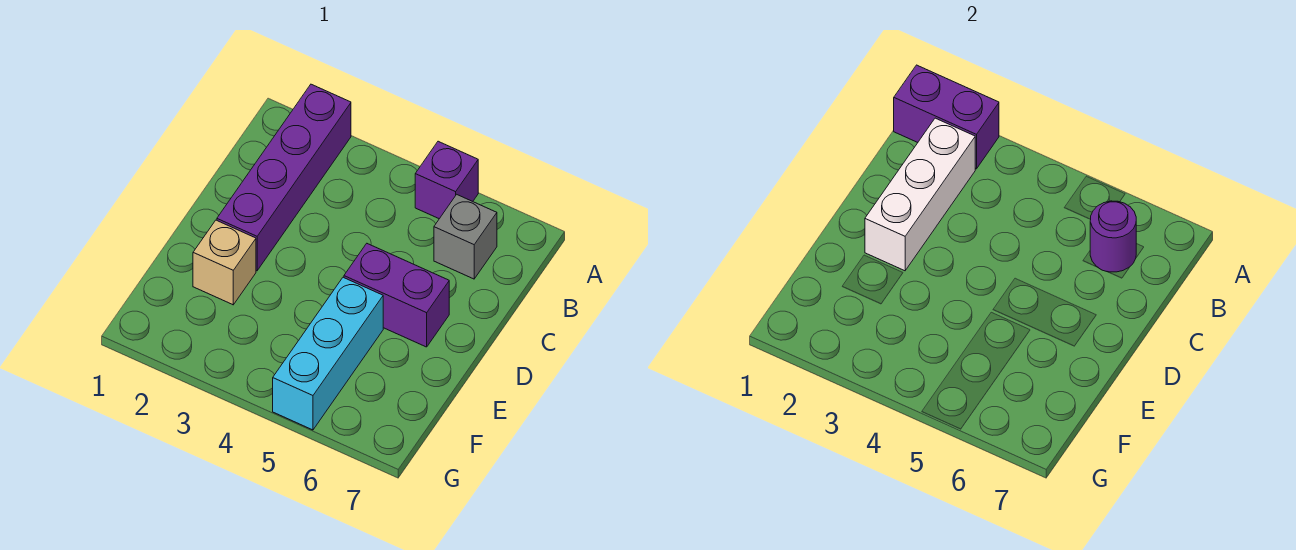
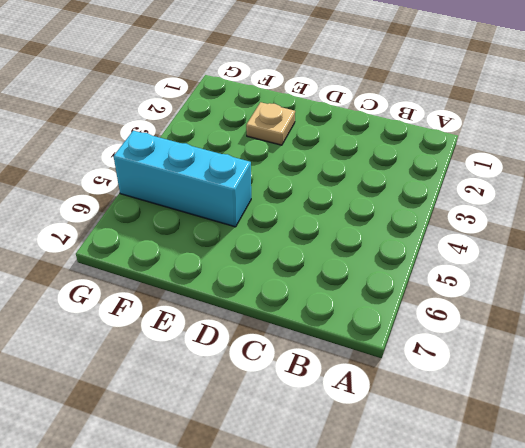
tan 1x1 plate [246,102,295,145] -> tan 1x1 brick [193,220,256,305]
none -> purple 1x4 brick [217,84,351,271]
none -> purple 1x1 brick [415,141,478,219]

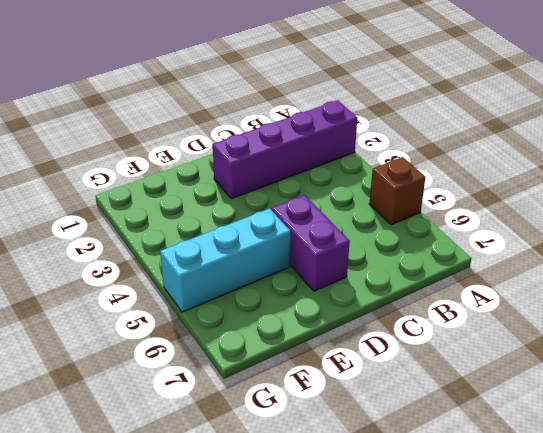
brown 1x1 brick [370,157,425,225] -> purple 1x1 brick [415,141,478,219]
none -> grey 1x1 brick [434,194,497,279]
none -> tan 1x1 brick [193,220,256,305]

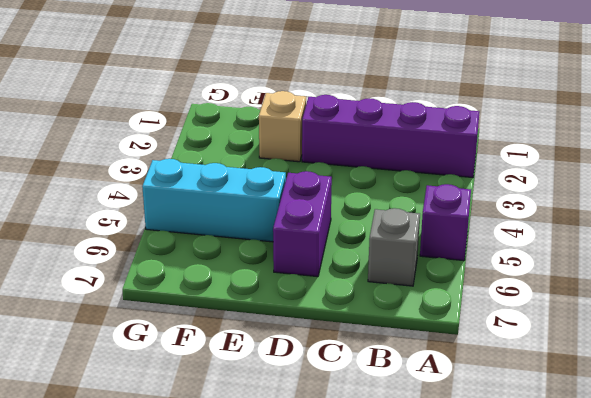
none -> purple 1x2 brick [894,65,999,169]
none -> white 1x3 brick [865,118,976,271]

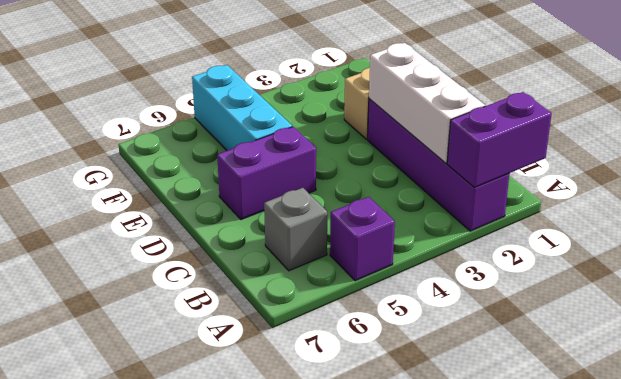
none -> purple 1x1 round brick [1090,201,1136,272]

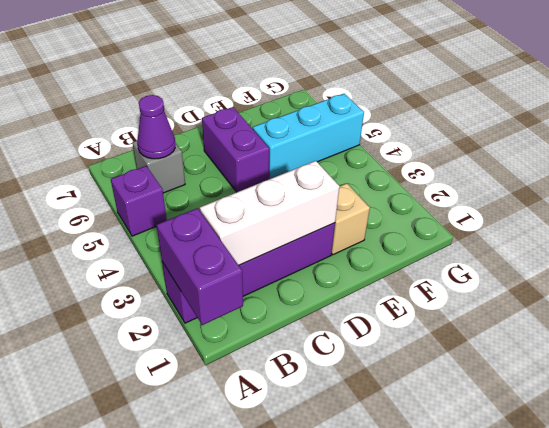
purple 1x1 cone [137,95,175,159] -> purple 1x1 round brick [1090,201,1136,272]

